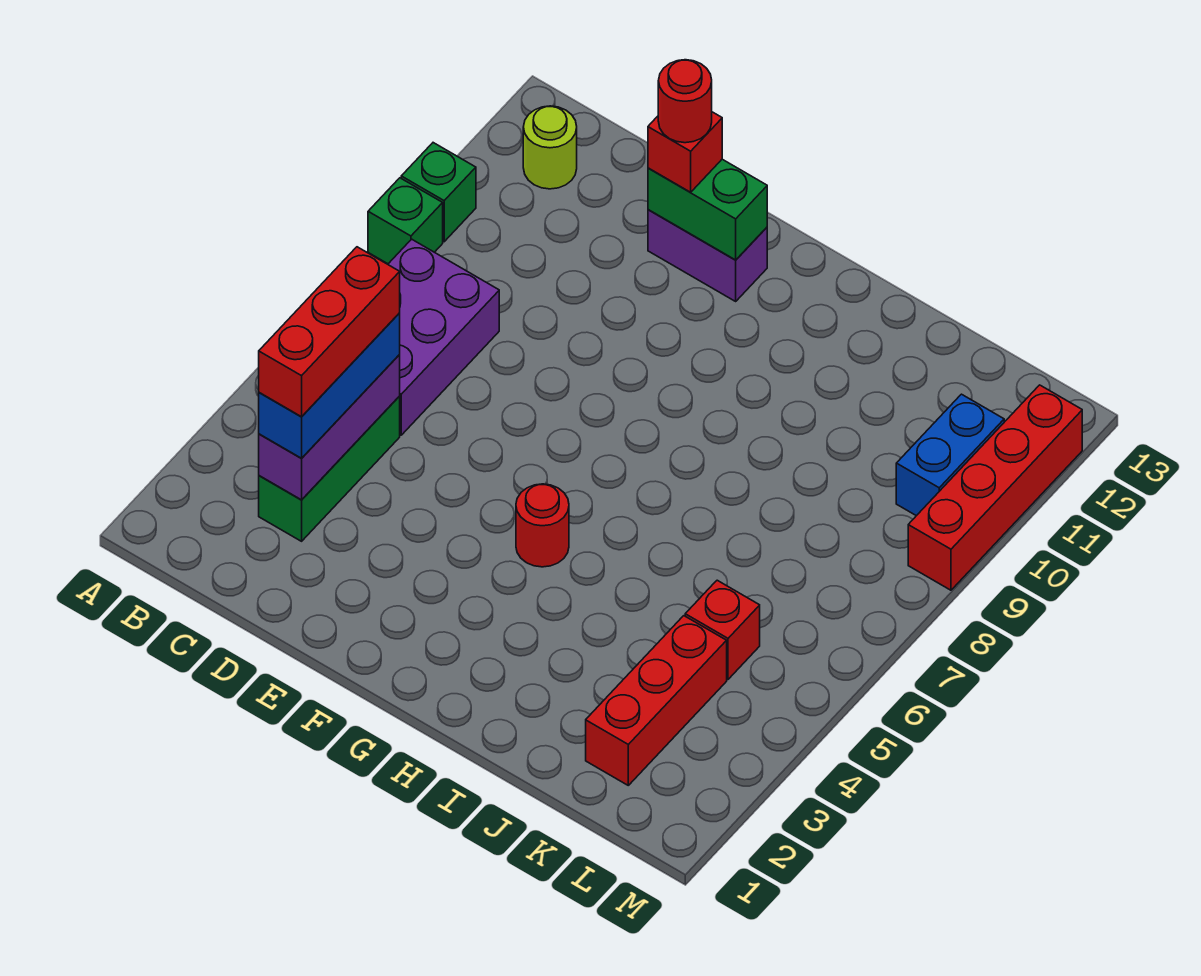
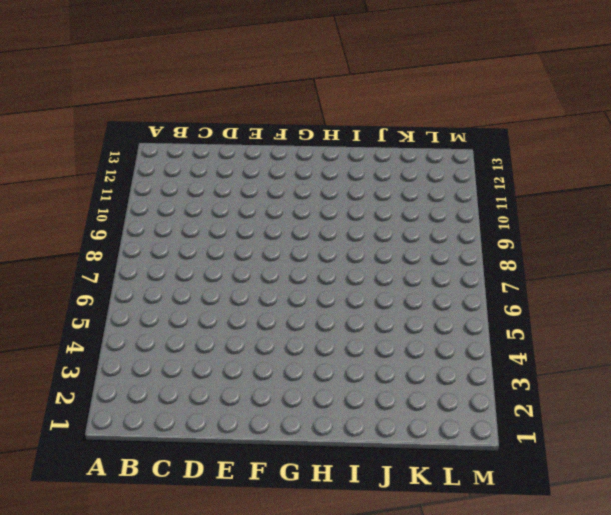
none -> green 1x1 brick [368,178,443,264]
none -> green 1x1 brick [401,143,476,242]
none -> purple 2x3 brick [388,239,499,435]

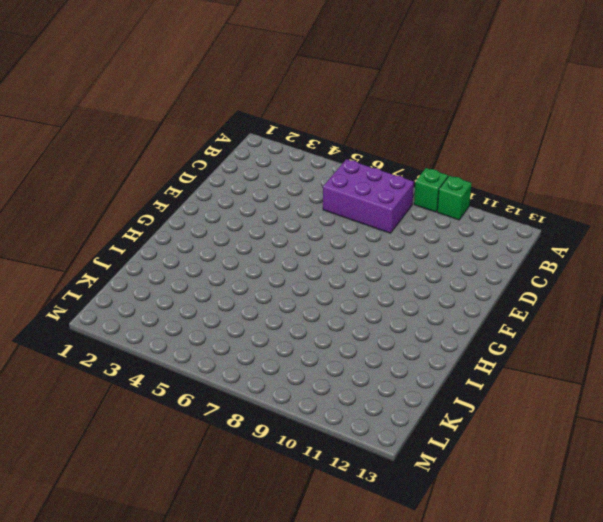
none -> lime 1x1 round brick [523,106,577,189]
none -> green 1x3 brick [259,396,400,541]
none -> purple 1x2 brick [648,210,767,301]

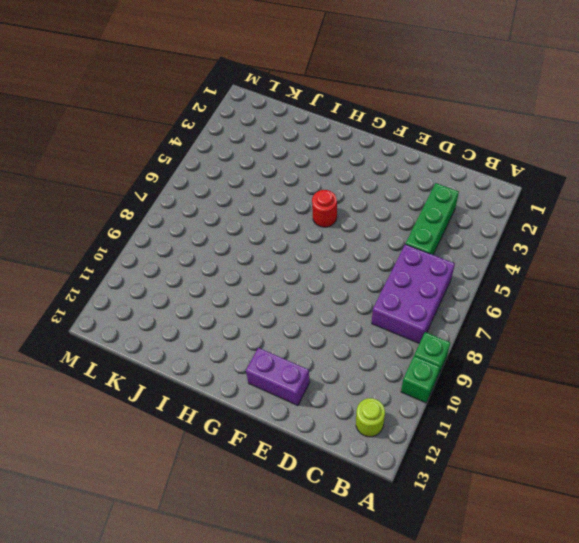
none -> red 1x3 brick [586,616,727,785]
none -> red 1x1 brick [685,580,760,679]
none -> blue 1x2 brick [896,394,1004,516]

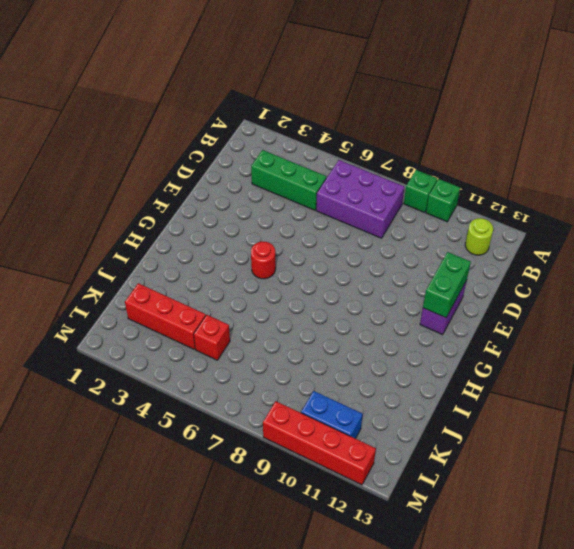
none -> purple 1x3 brick [259,355,400,500]
none -> blue 1x3 brick [259,313,400,458]
none -> red 1x1 brick [648,112,722,192]

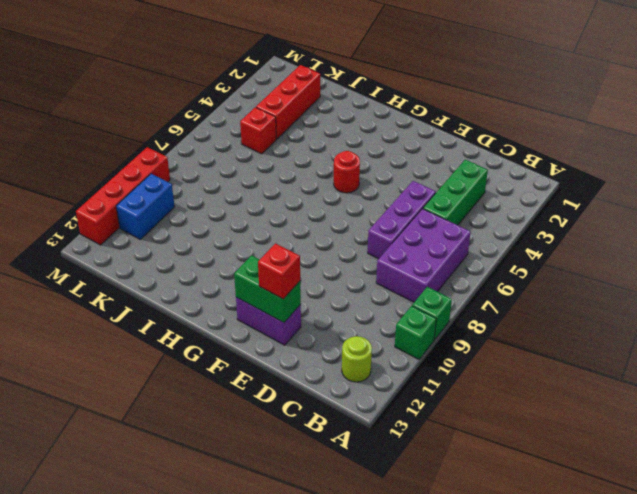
purple 1x3 brick [368,181,436,259] -> purple 1x3 brick moved to [259,355,400,500]
none -> blue 1x3 brick [259,313,400,458]
none -> red 1x3 brick [259,247,400,417]
none -> red 1x1 round brick [658,60,712,143]

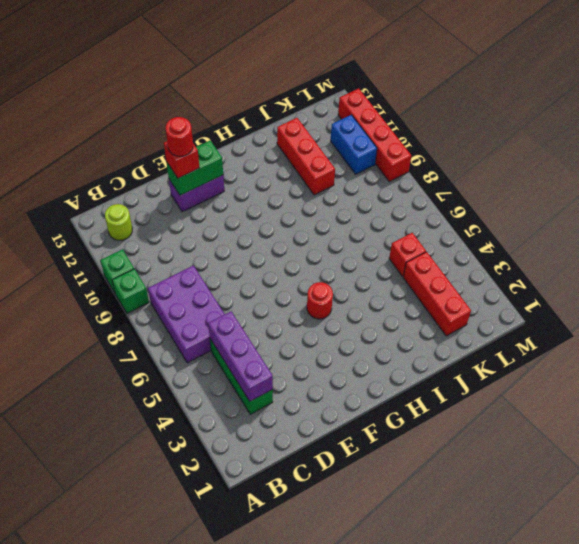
red 1x3 brick [277,118,335,195] -> red 1x3 brick moved to [259,247,400,417]
none -> blue 1x3 brick [259,313,400,458]

